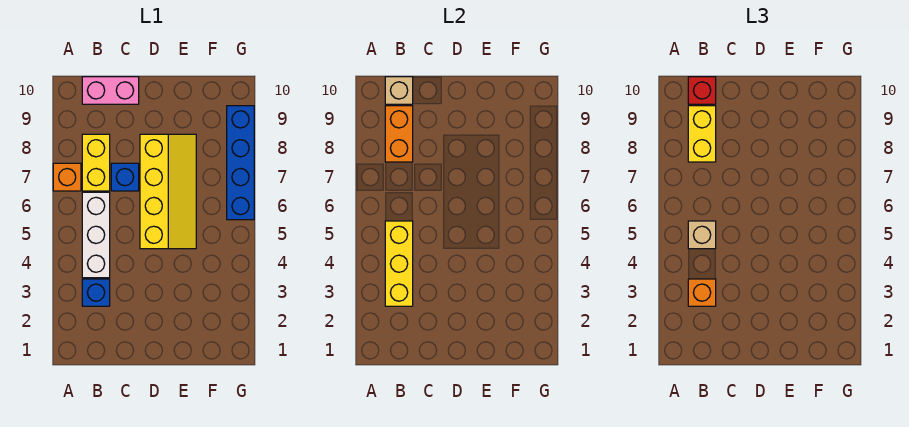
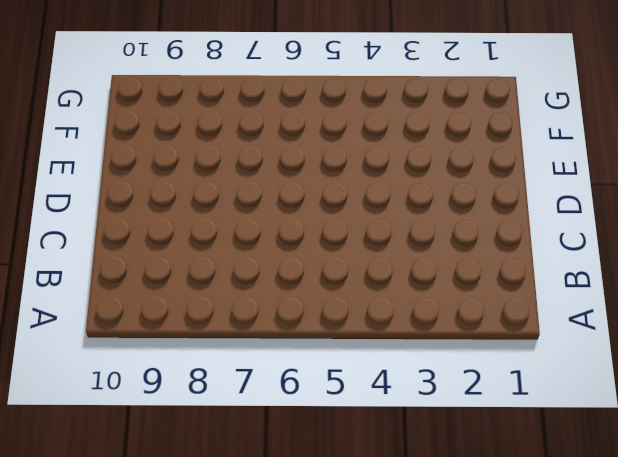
none -> orange 1x1 brick [53,163,81,191]
none -> blue 1x1 brick [82,279,110,306]
none -> white 1x3 brick [82,192,110,278]

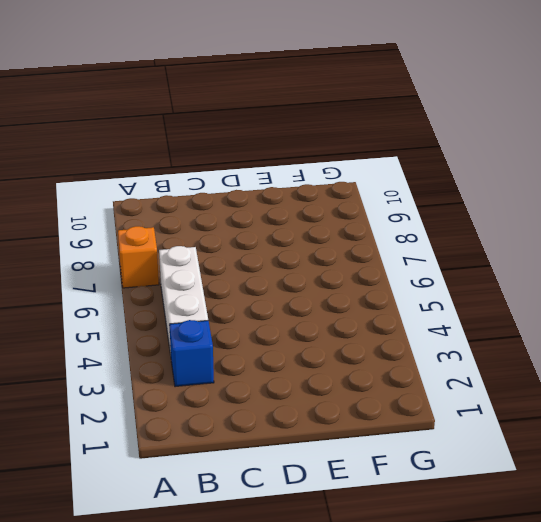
none -> yellow 1x2 brick [82,134,110,191]
none -> pink 1x2 brick [82,77,139,104]
none -> blue 1x1 brick [111,163,139,191]

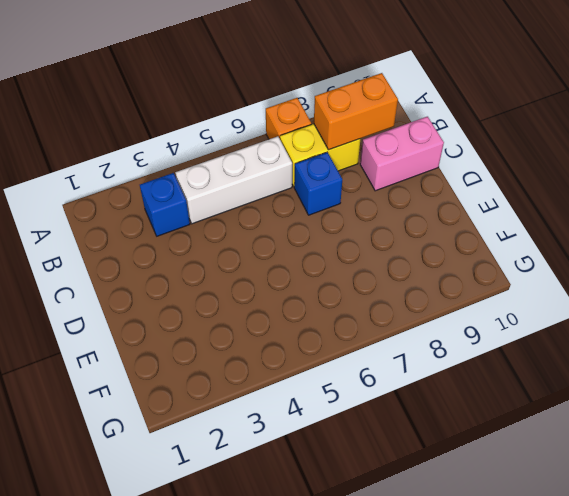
pink 1x2 brick [360,117,444,191] -> pink 1x2 brick turned to [82,77,139,104]
none -> yellow 2x4 slope [140,134,196,249]
none -> blue 1x4 brick [227,106,254,220]
none -> yellow 1x3 brick [385,221,413,306]

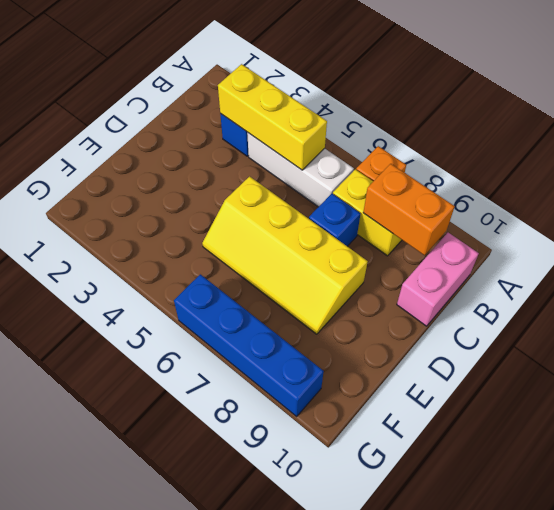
none -> tan 1x1 brick [385,77,413,104]
none -> orange 1x1 brick [688,279,716,306]
none -> tan 1x1 brick [688,221,716,249]

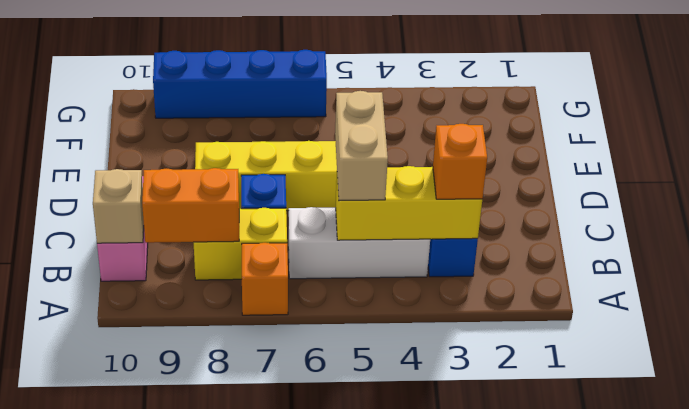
tan 1x2 brick [335,91,388,201] -> tan 1x1 brick [688,221,716,249]
none -> yellow 1x2 brick [688,106,716,162]
none -> red 1x1 brick [688,77,716,104]

